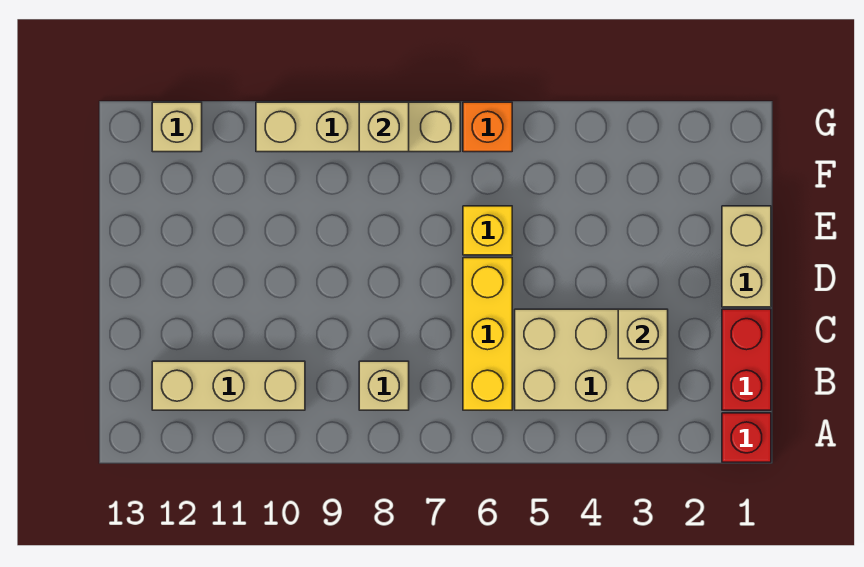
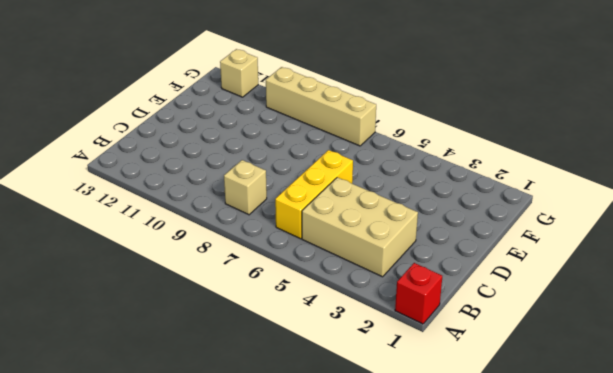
none -> red 1x2 brick [722,309,771,410]
none -> tan 1x3 brick [152,361,305,410]
none -> tan 1x2 brick [722,206,771,307]

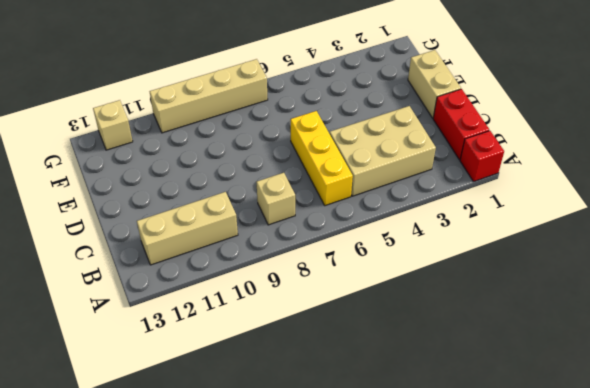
none -> yellow 1x1 brick [463,206,512,255]
none -> orange 1x1 brick [463,102,512,152]
none -> tan 1x1 brick [618,309,668,359]

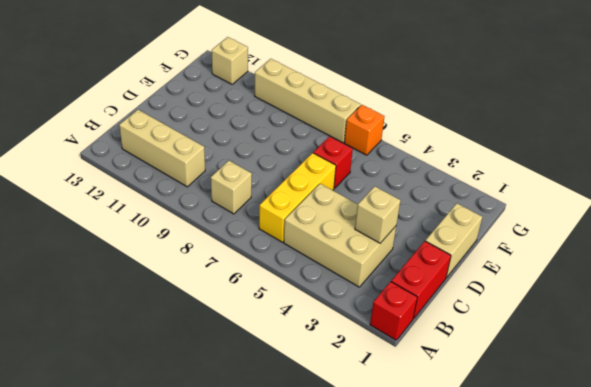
red 1x1 brick [313,136,353,188] -> yellow 1x1 brick [463,206,512,255]
none -> tan 1x1 brick [359,102,409,152]

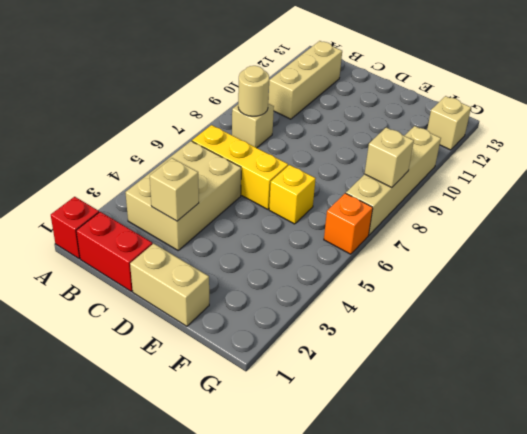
tan 1x1 round brick [238,66,269,116] -> none

